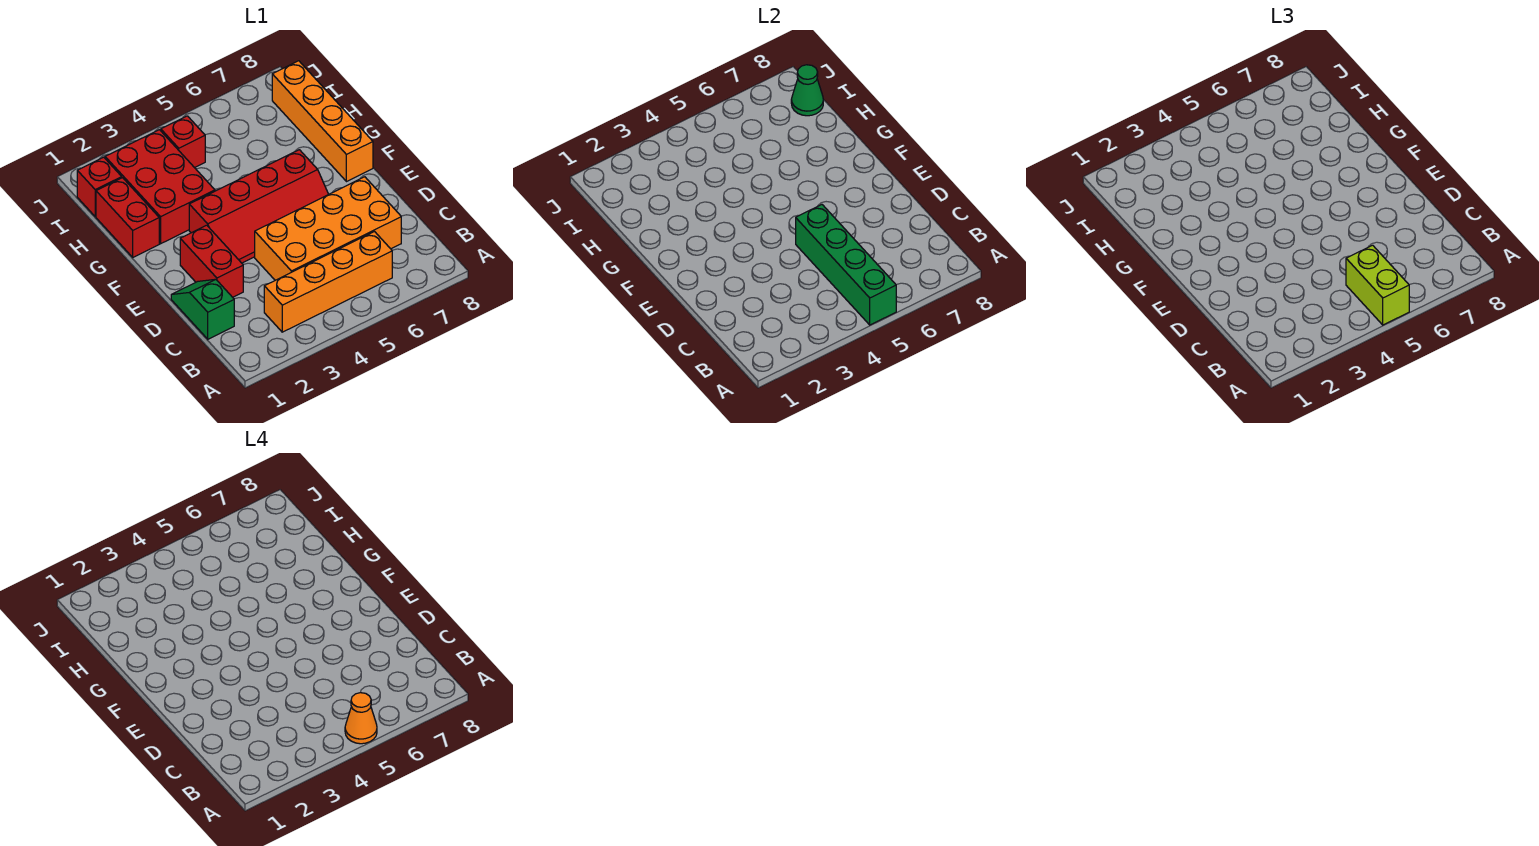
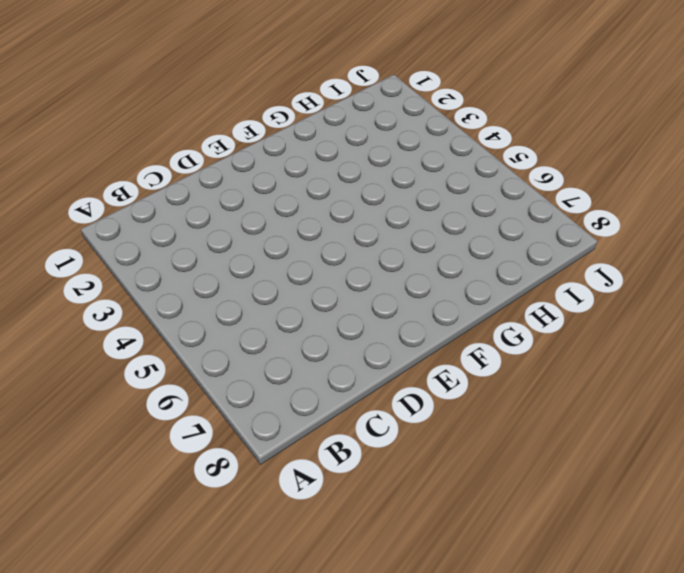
none -> orange 1x4 brick [264,232,392,332]
none -> green 1x2 slope [171,279,234,339]
none -> orange 2x4 brick [255,177,401,280]

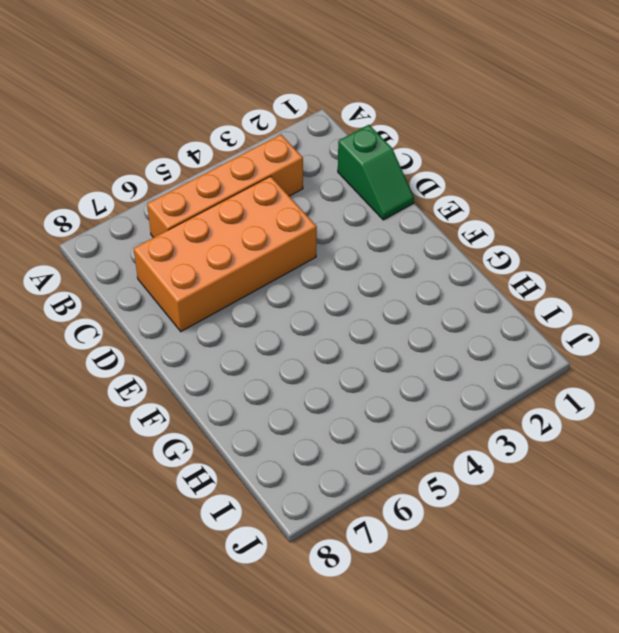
none -> red 1x2 brick [180,225,243,297]
none -> red 2x4 slope [189,150,328,263]
none -> orange 1x4 brick [272,61,373,182]

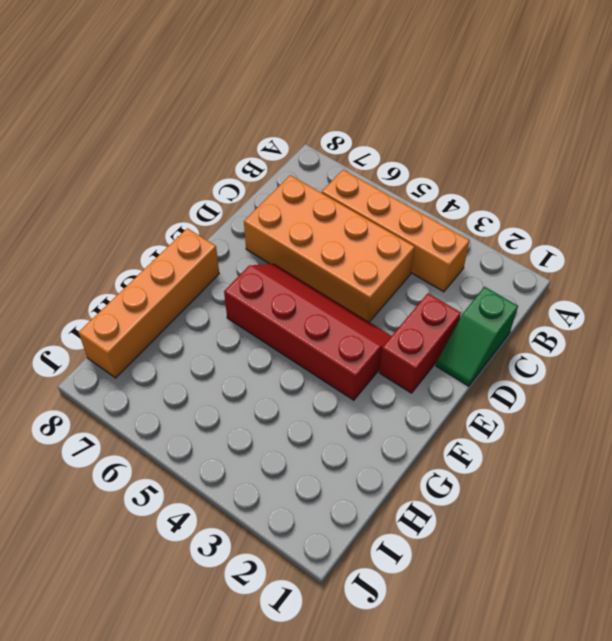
none -> red 1x2 brick [96,178,159,257]
none -> red 2x3 brick [105,130,215,244]
none -> red 1x1 brick [77,157,122,217]

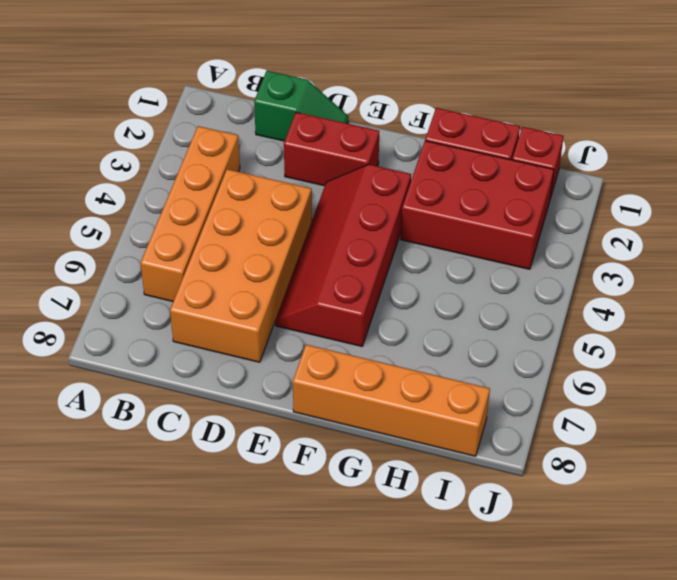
none -> red 1x1 brick [161,116,205,168]
none -> green 1x4 brick [796,205,896,325]
none -> green 1x1 cone [791,65,823,116]

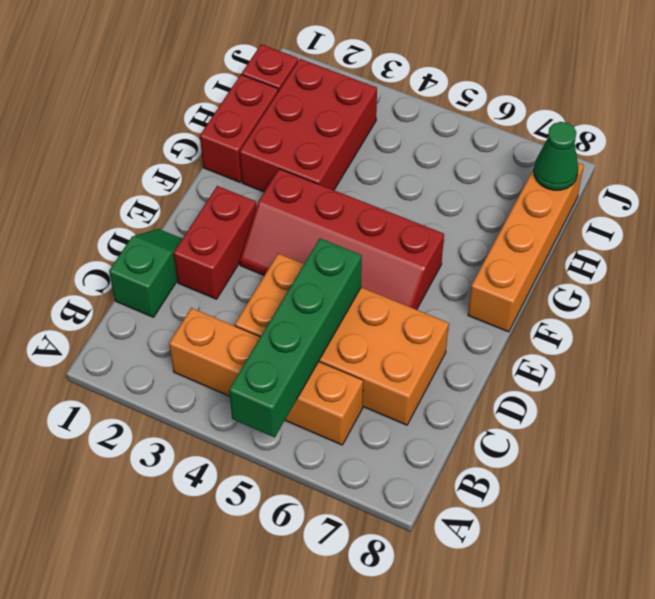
none -> red 1x1 brick [161,116,205,168]
none -> lime 1x2 brick [1346,245,1409,325]
none -> orange 1x1 cone [345,693,377,744]

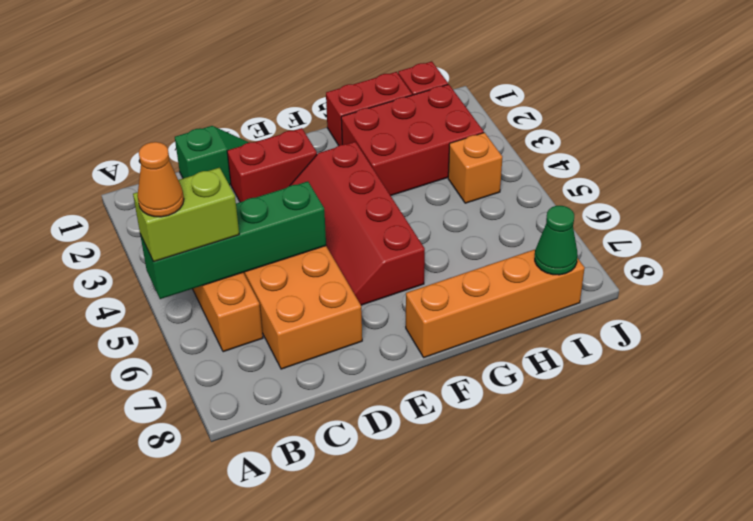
orange 1x1 brick [448,133,502,203] -> red 1x1 brick [161,116,205,168]

